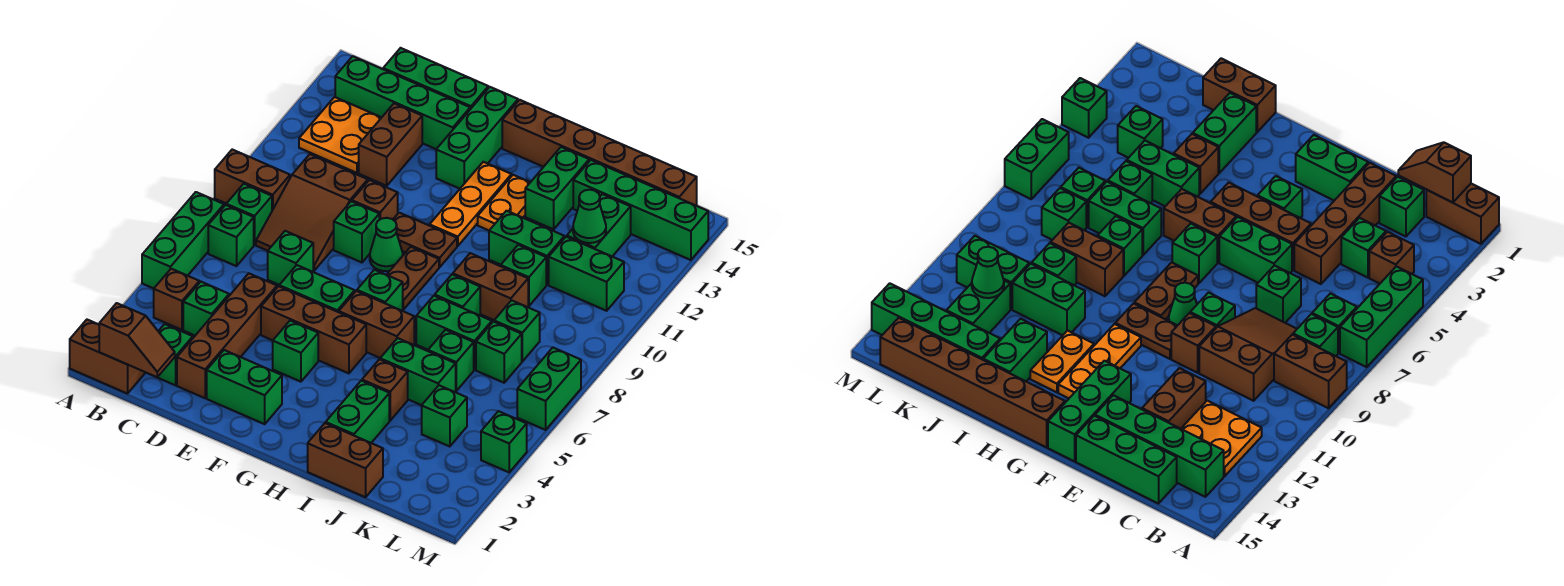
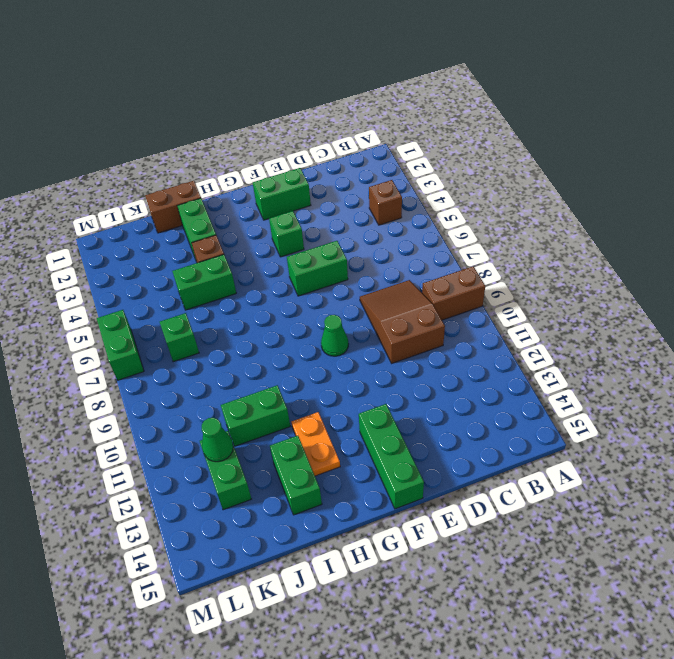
none -> brown 1x2 brick [70,320,145,394]
none -> green 1x3 brick [142,192,224,288]
none -> green 1x1 brick [208,205,254,266]
none -> green 1x1 brick [226,184,272,245]

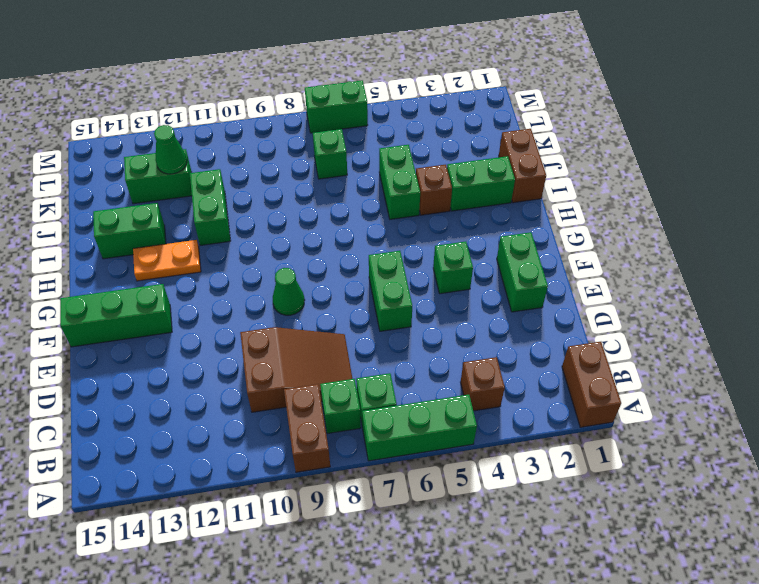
none -> orange 2x2 plate [299,97,382,173]
none -> green 1x4 brick [335,56,470,149]
none -> green 1x1 brick [157,324,193,385]
none -> green 1x1 brick [183,282,229,335]

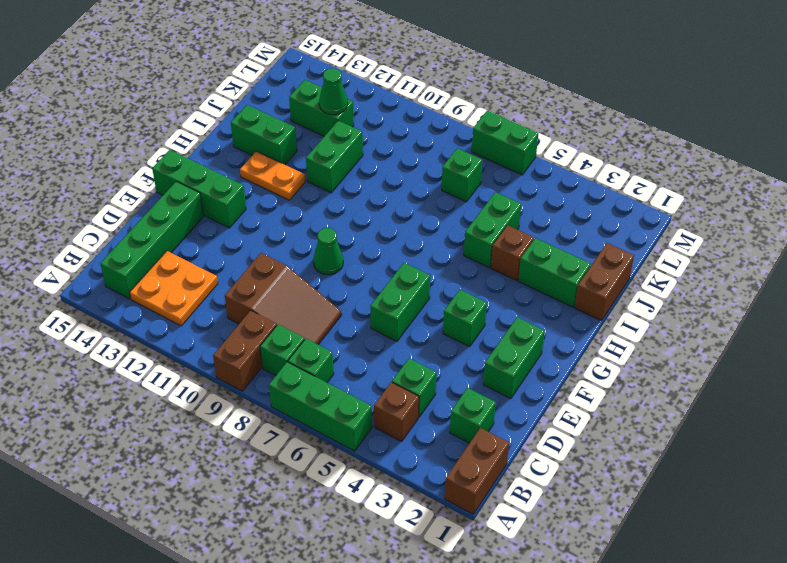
none -> green 1x3 brick [383,48,488,109]
none -> brown 1x4 brick [177,273,277,398]
none -> green 1x1 brick [268,231,313,285]
none -> brown 1x2 brick [359,104,422,186]

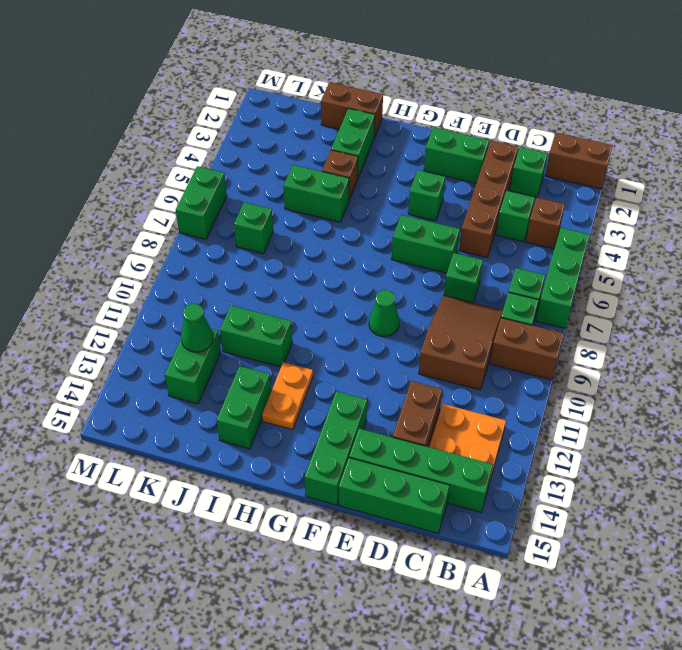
none -> brown 1x3 brick [261,286,366,373]
none -> green 1x1 brick [334,201,379,262]
none -> brown 1x1 brick [352,180,398,220]
none -> brown 1x2 plate [393,213,457,267]

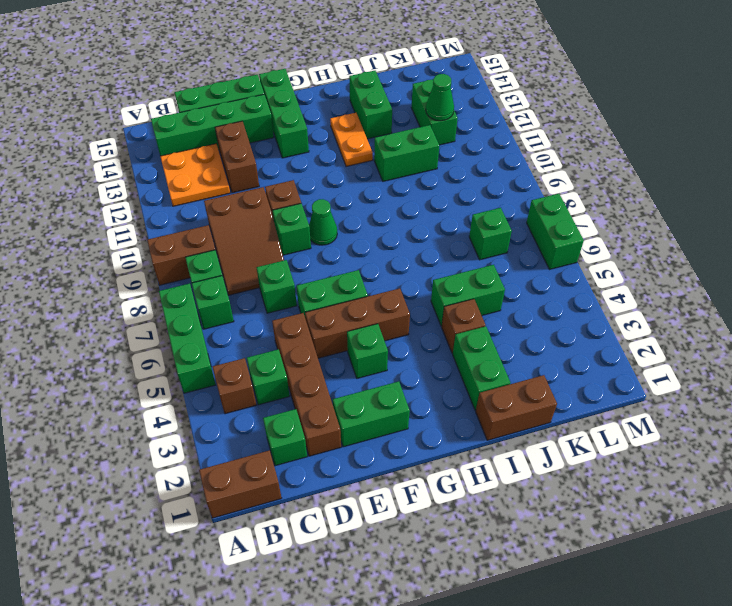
none -> brown 1x2 plate [393,213,457,267]
none -> brown 1x2 brick [339,291,414,358]
none -> green 1x1 brick [357,270,403,311]
none -> brown 1x2 plate [387,247,439,310]

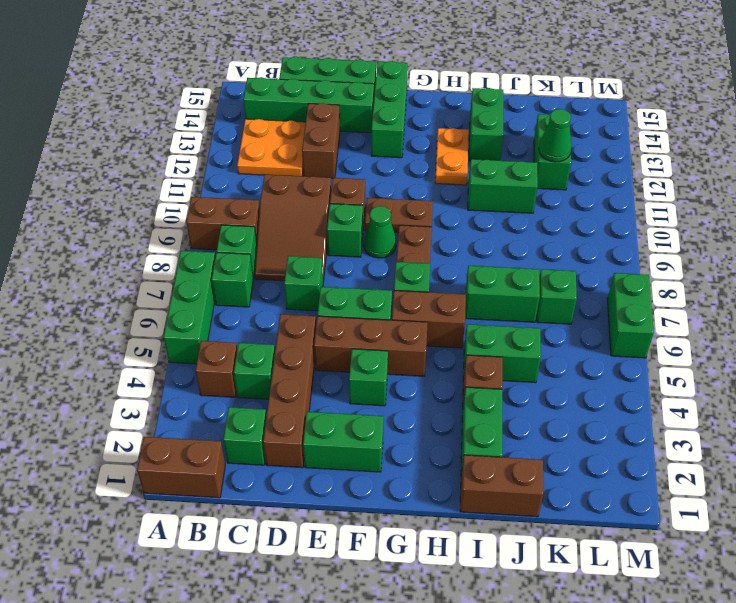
none -> orange 1x3 plate [430,162,512,246]
none -> brown 1x6 brick [502,100,697,206]
none -> green 1x1 brick [435,274,480,315]
none -> brown 1x2 brick [453,253,528,320]

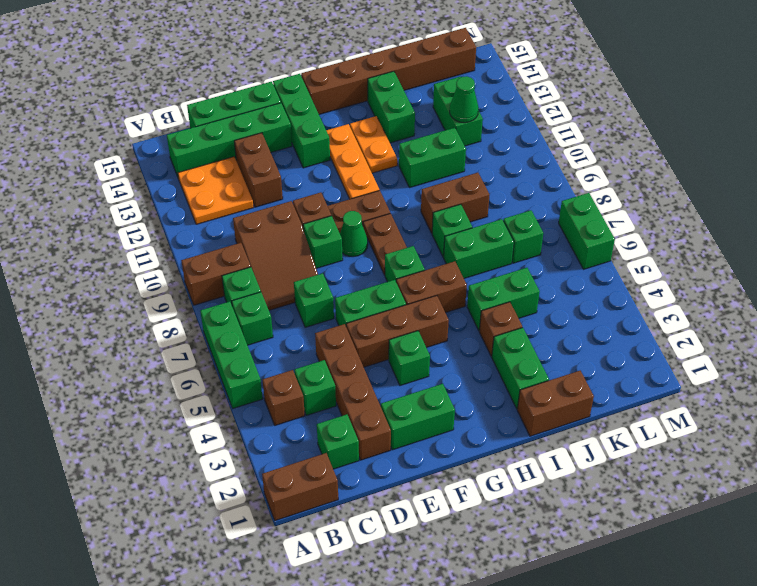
none -> green 1x1 brick [428,330,474,391]
none -> green 1x1 brick [501,245,546,306]
none -> green 1x4 brick [573,160,708,260]
none -> green 1x1 brick [422,385,467,447]

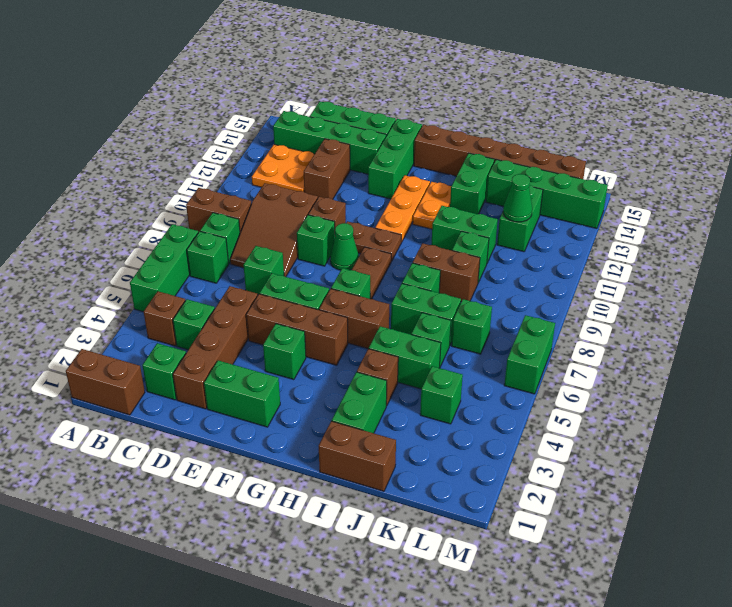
none -> green 1x1 brick [494,300,540,361]
none -> green 1x2 brick [549,237,624,311]
none -> green 1x1 brick [481,411,527,472]
none -> brown 1x2 slope [99,303,175,377]

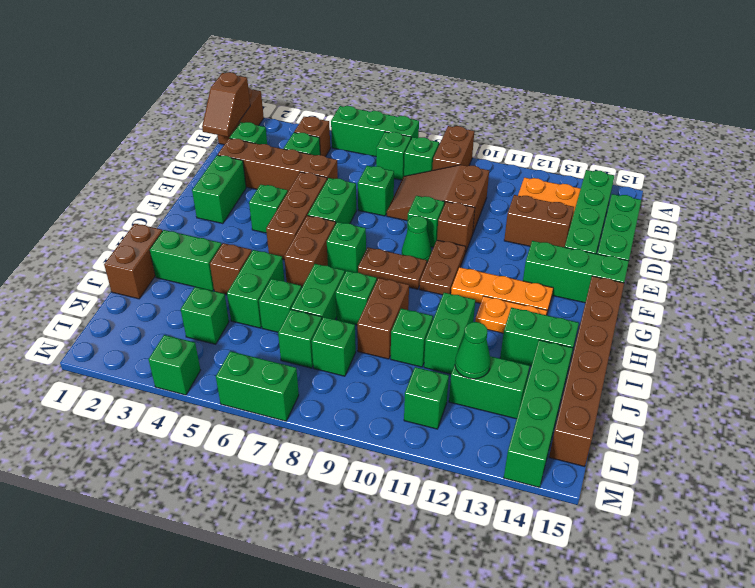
green 1x1 brick [404,367,449,429] -> green 1x2 brick [549,237,624,311]

